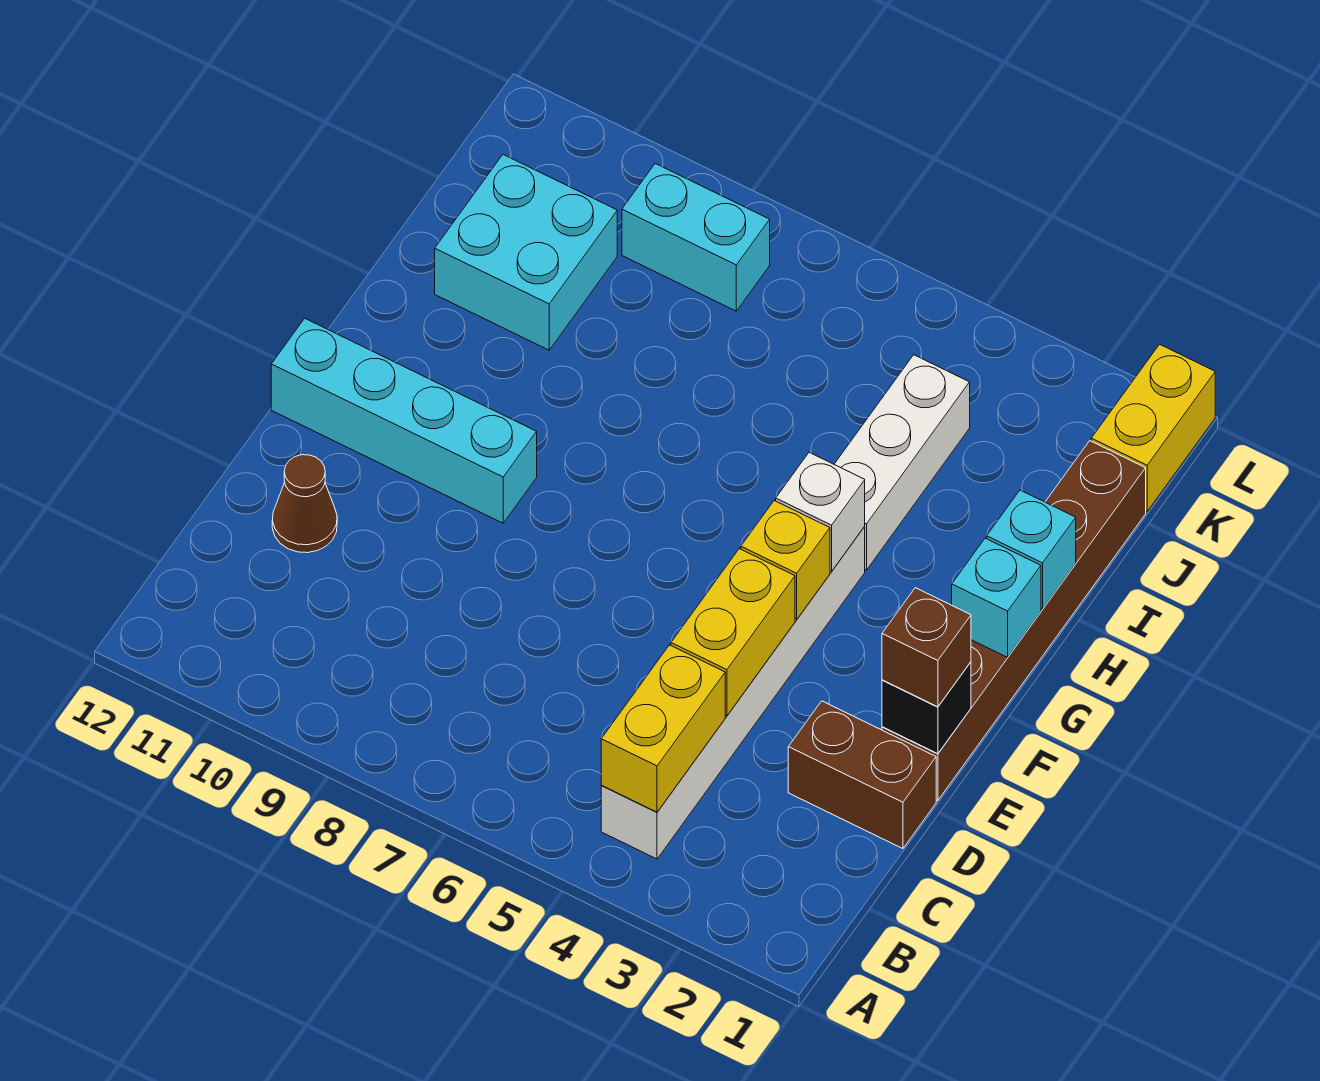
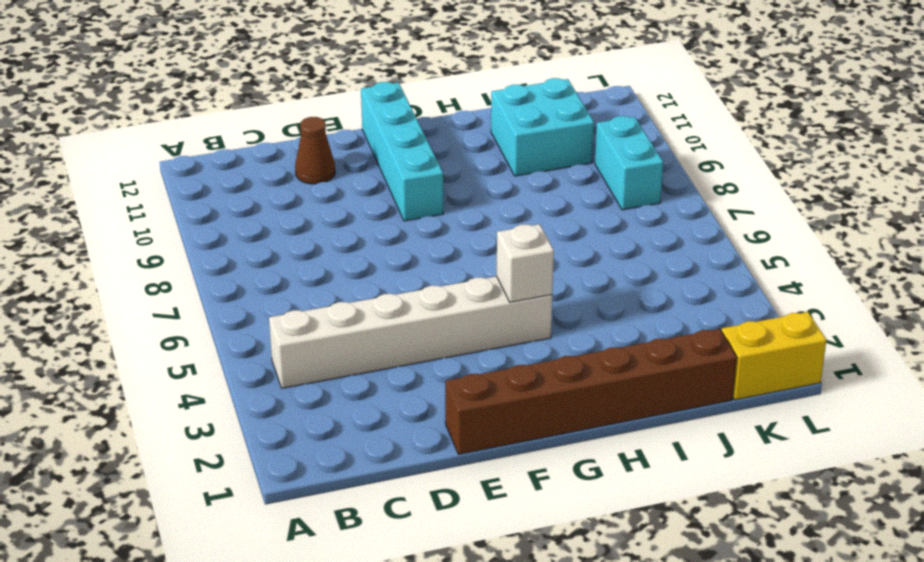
none -> brown 1x2 brick [788,701,936,849]
none -> white 1x3 brick [834,355,970,570]
none -> yellow 1x2 brick [601,645,725,812]

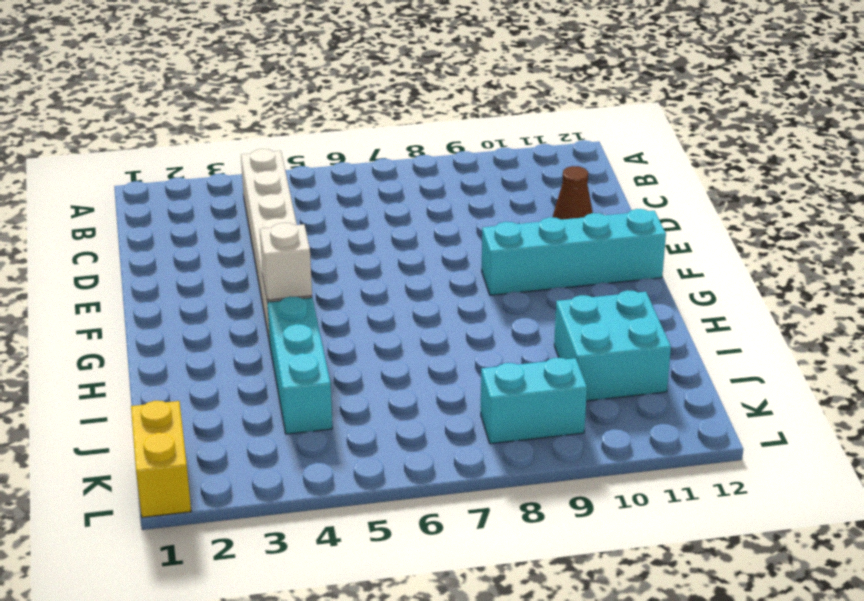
cyan 1x3 brick [267,297,332,434] -> white 1x3 brick [834,355,970,570]
none -> brown 1x2 brick [788,701,936,849]
none -> brown 1x6 brick [882,441,1146,801]
none -> yellow 1x2 brick [601,645,725,812]

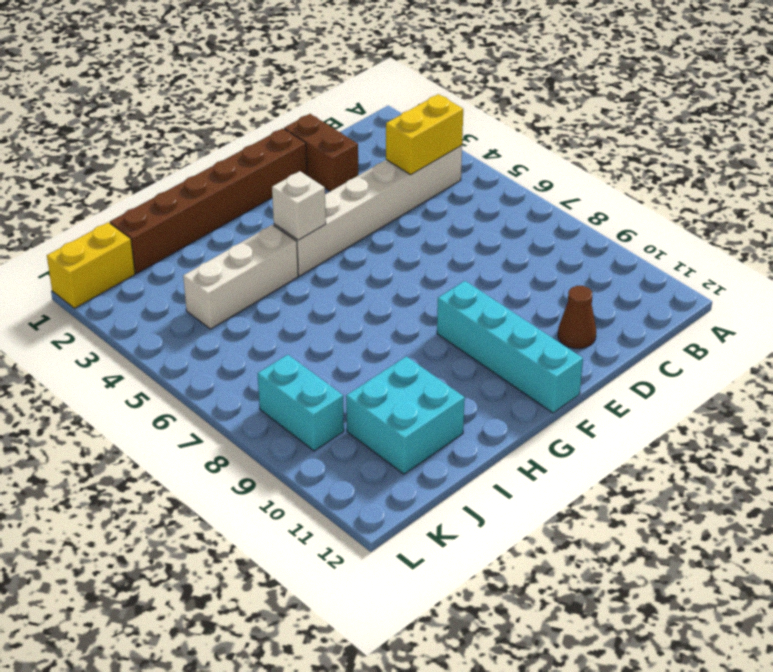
none -> yellow 1x2 brick [671,549,795,716]
none -> black 1x1 brick [882,662,971,754]
none -> yellow 1x1 brick [741,501,830,620]

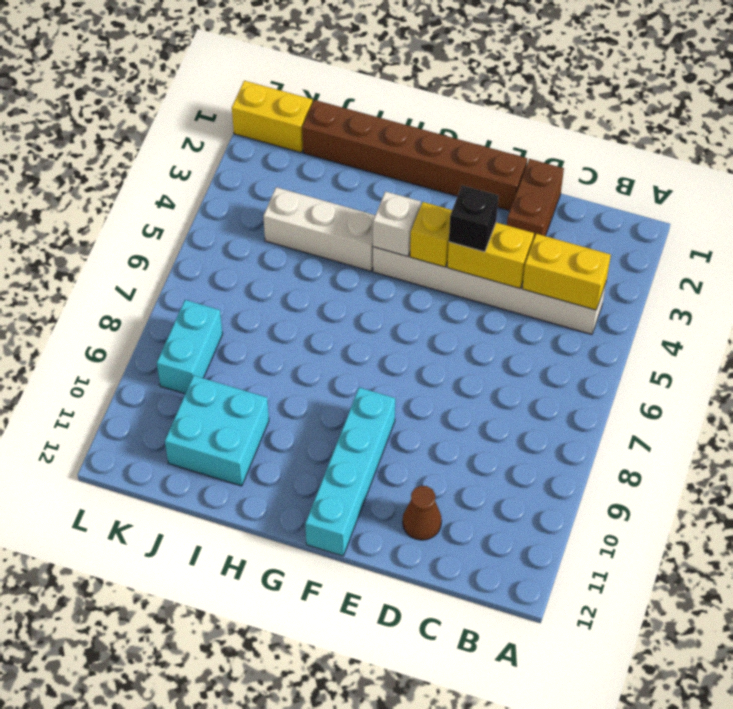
black 1x1 brick [449,185,498,252] -> black 1x1 brick moved to [882,662,971,754]
none -> cyan 1x1 brick [952,538,1041,657]
none -> cyan 1x1 brick [987,490,1076,609]
none -> brown 1x1 brick [882,588,971,707]

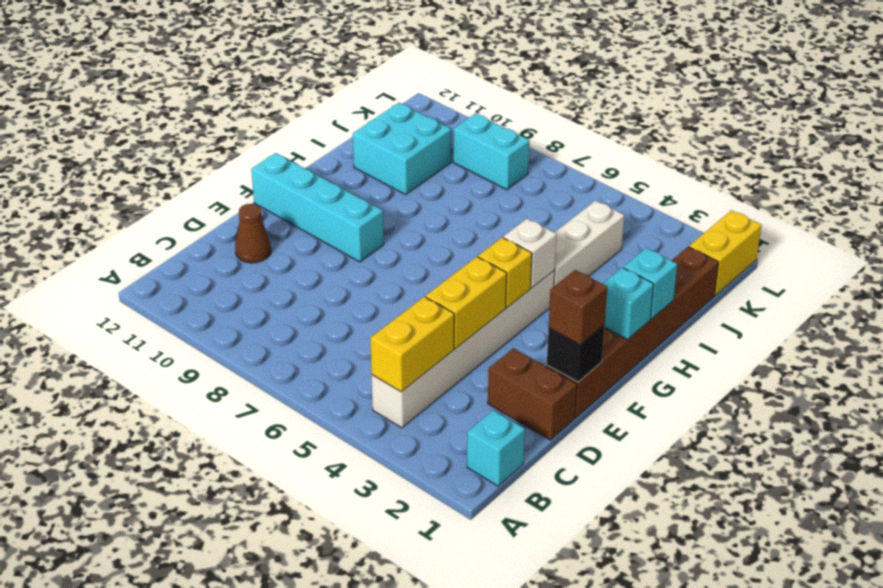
cyan 1x1 brick [467,410,525,486] -> none

